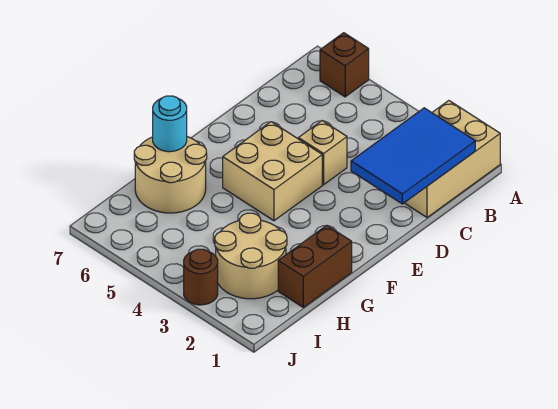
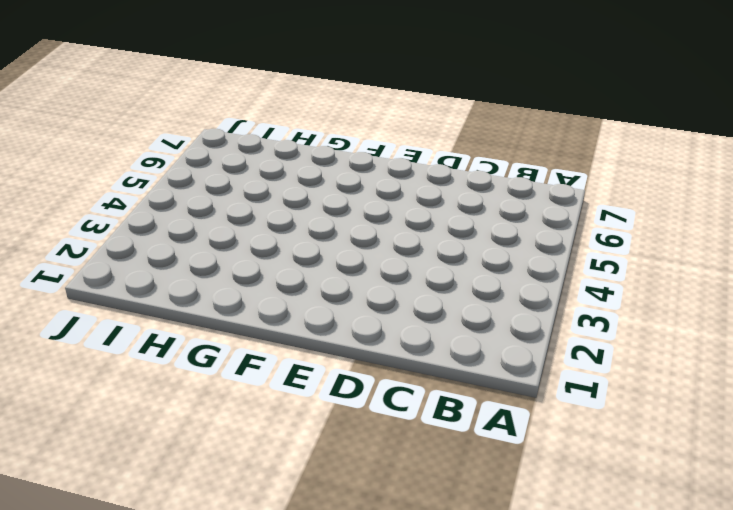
none -> tan 2x3 brick [405,101,500,218]
none -> brown 1x1 brick [320,33,369,97]

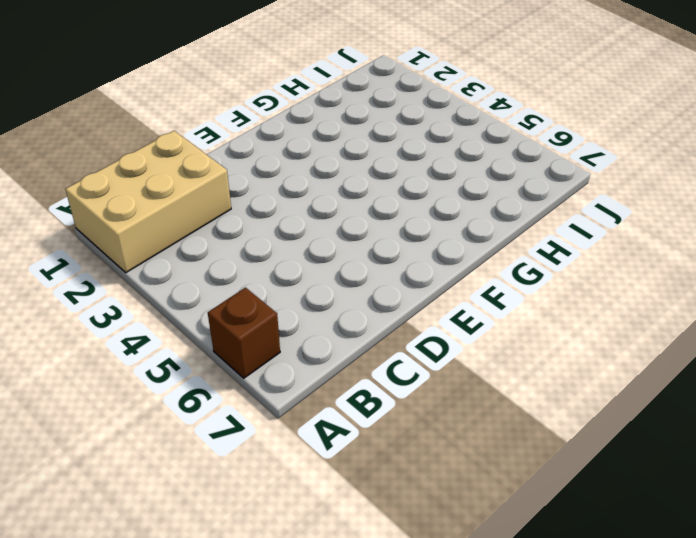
none -> tan 1x1 brick [298,121,347,185]
none -> tan 2x2 brick [223,122,322,221]

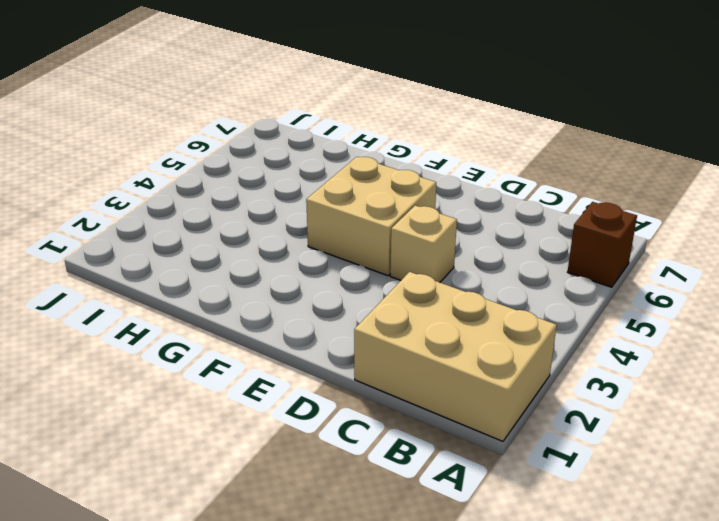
none -> brown 1x2 brick [278,225,352,307]
none -> tan 2x2 round brick [134,137,207,213]

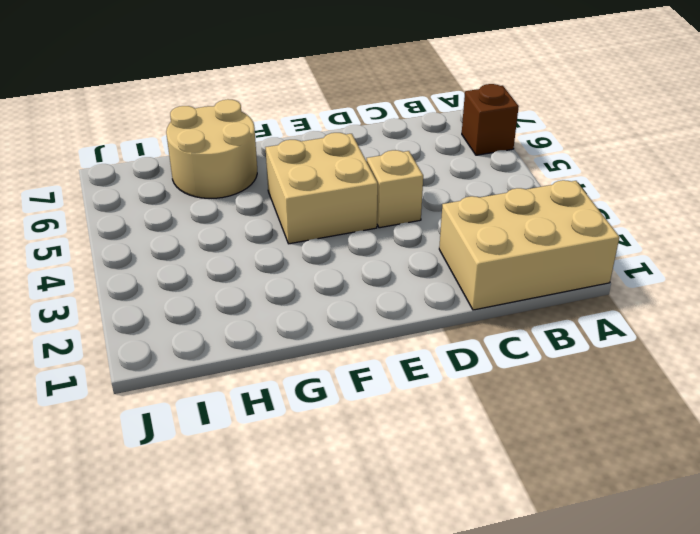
none -> brown 1x2 brick [278,225,352,307]
none -> tan 2x2 round brick [215,213,287,299]

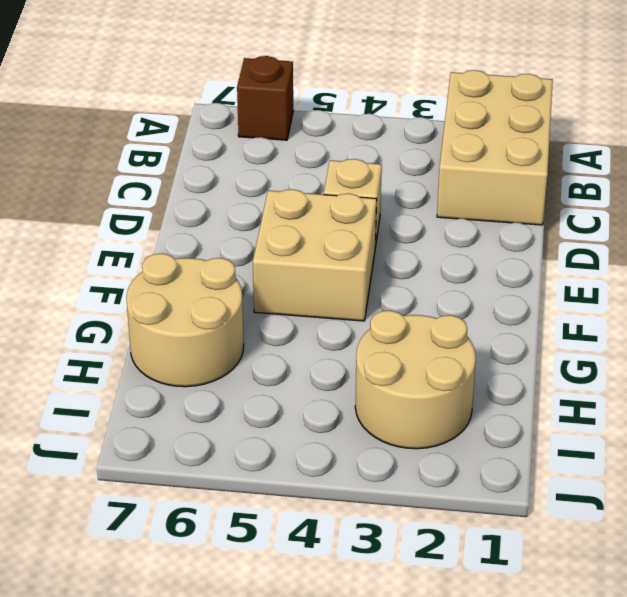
none -> brown 1x2 brick [278,225,352,307]
none -> brown 1x1 round brick [184,249,218,305]

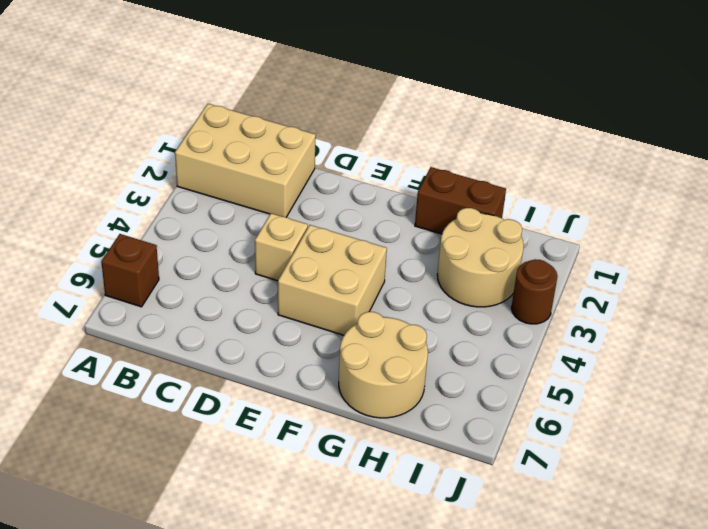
none -> blue 2x3 tile [351,108,475,204]
none -> cyan 1x1 round brick [153,96,187,152]

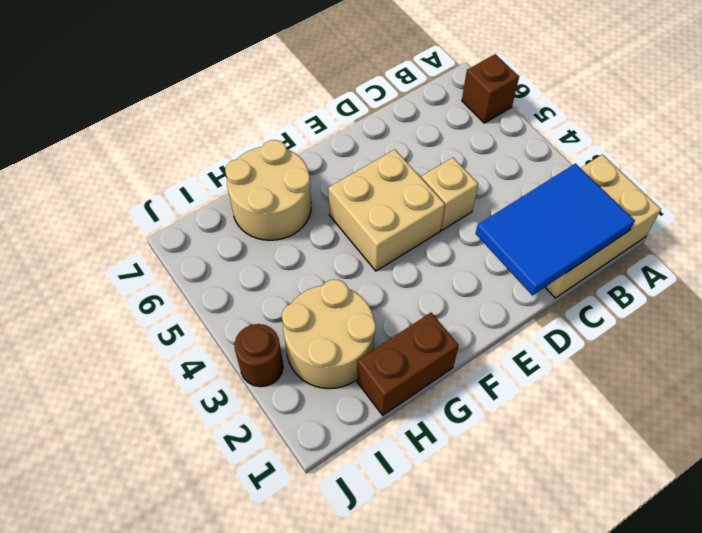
none -> cyan 1x1 round brick [153,96,187,152]

